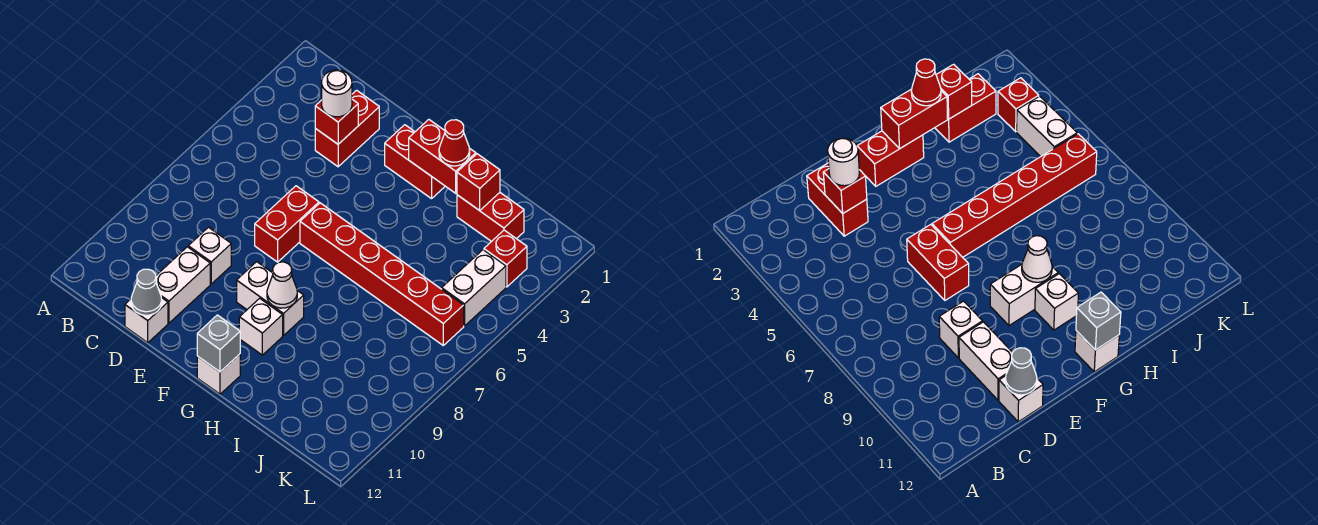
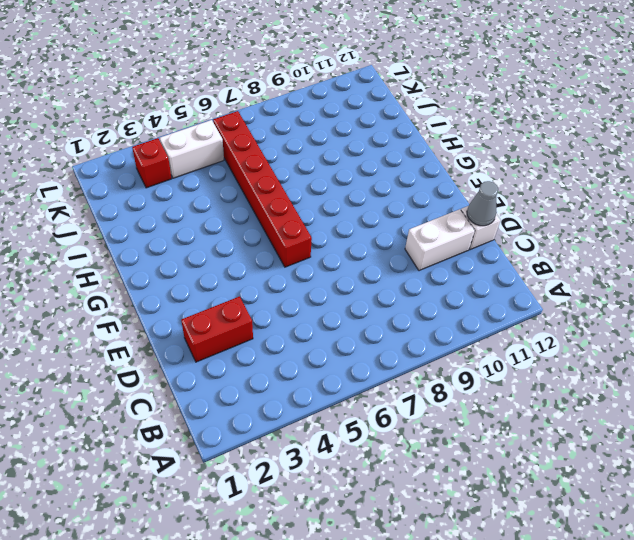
none -> white 1x1 brick [188,227,231,284]
none -> red 1x2 brick [255,186,319,262]
none -> red 1x2 brick [385,125,445,199]

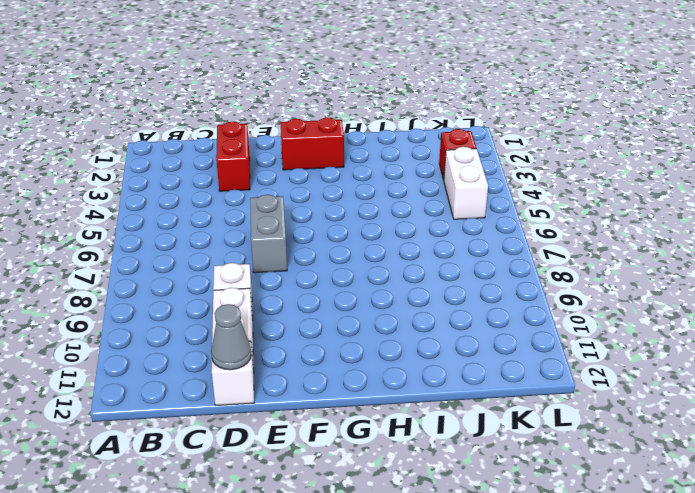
grey 1x2 brick [250,195,287,273] -> red 1x2 brick [255,186,319,262]
none -> red 1x6 brick [300,203,464,345]
none -> white 1x2 brick [237,262,304,336]
none -> white 1x1 brick [239,298,283,355]

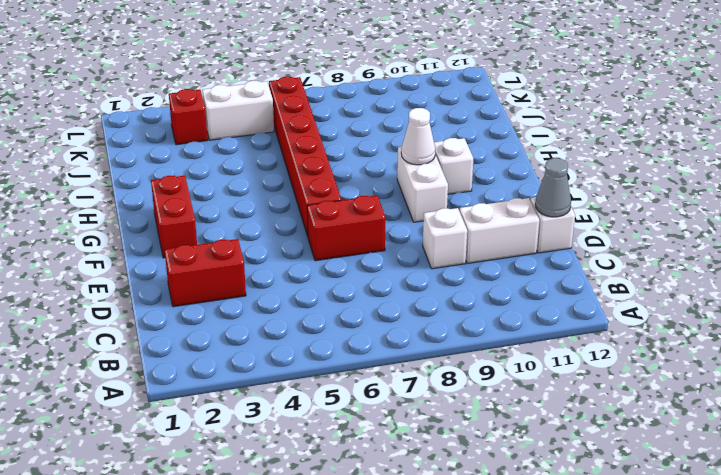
none -> white 1x1 brick [197,354,240,394]
none -> red 1x2 brick [457,193,524,242]
none -> red 1x1 brick [315,99,358,144]

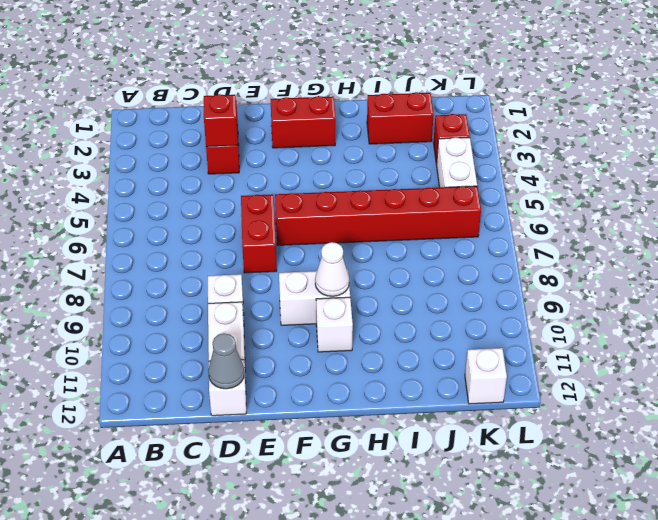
white 1x1 brick [465,348,507,404] -> white 1x1 brick moved to [197,354,240,394]
none -> red 1x2 brick [409,120,476,193]
none -> grey 1x1 brick [197,315,240,372]
none -> red 1x1 brick [457,154,500,211]

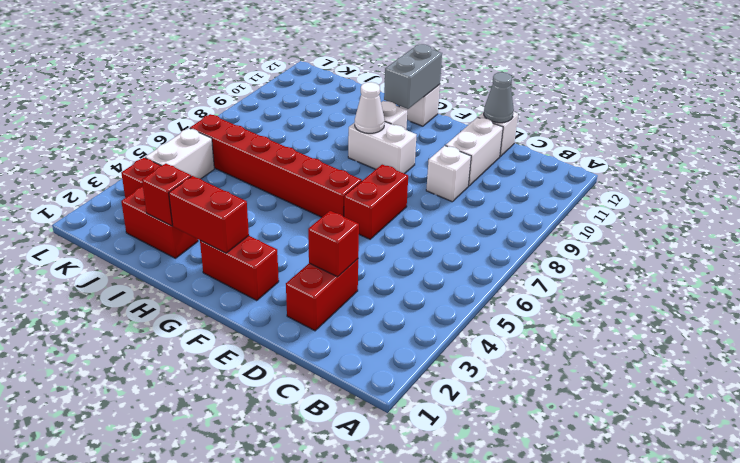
grey 1x2 brick [384,44,442,109] -> grey 1x1 brick [197,315,240,372]
none -> white 1x1 round brick [322,70,352,117]
none -> red 1x1 cone [439,120,470,166]

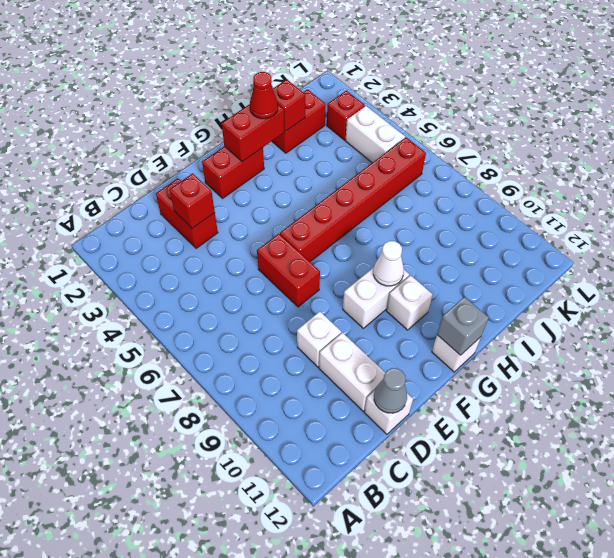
none -> white 1x1 round brick [322,70,352,117]

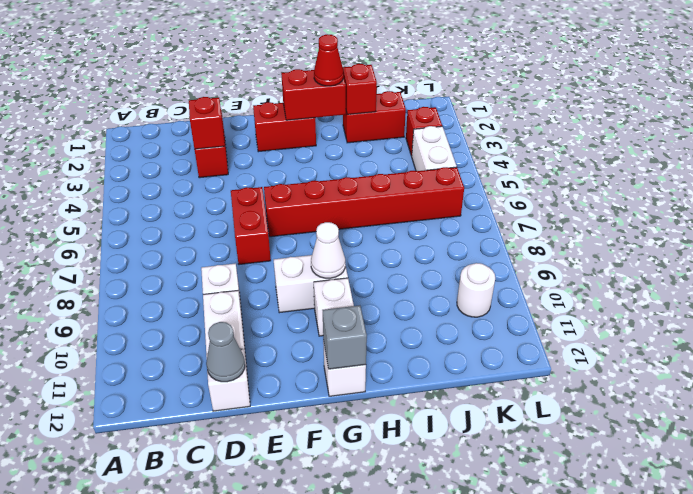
white 1x1 round brick [457,263,495,317] -> white 1x1 round brick moved to [322,70,352,117]

